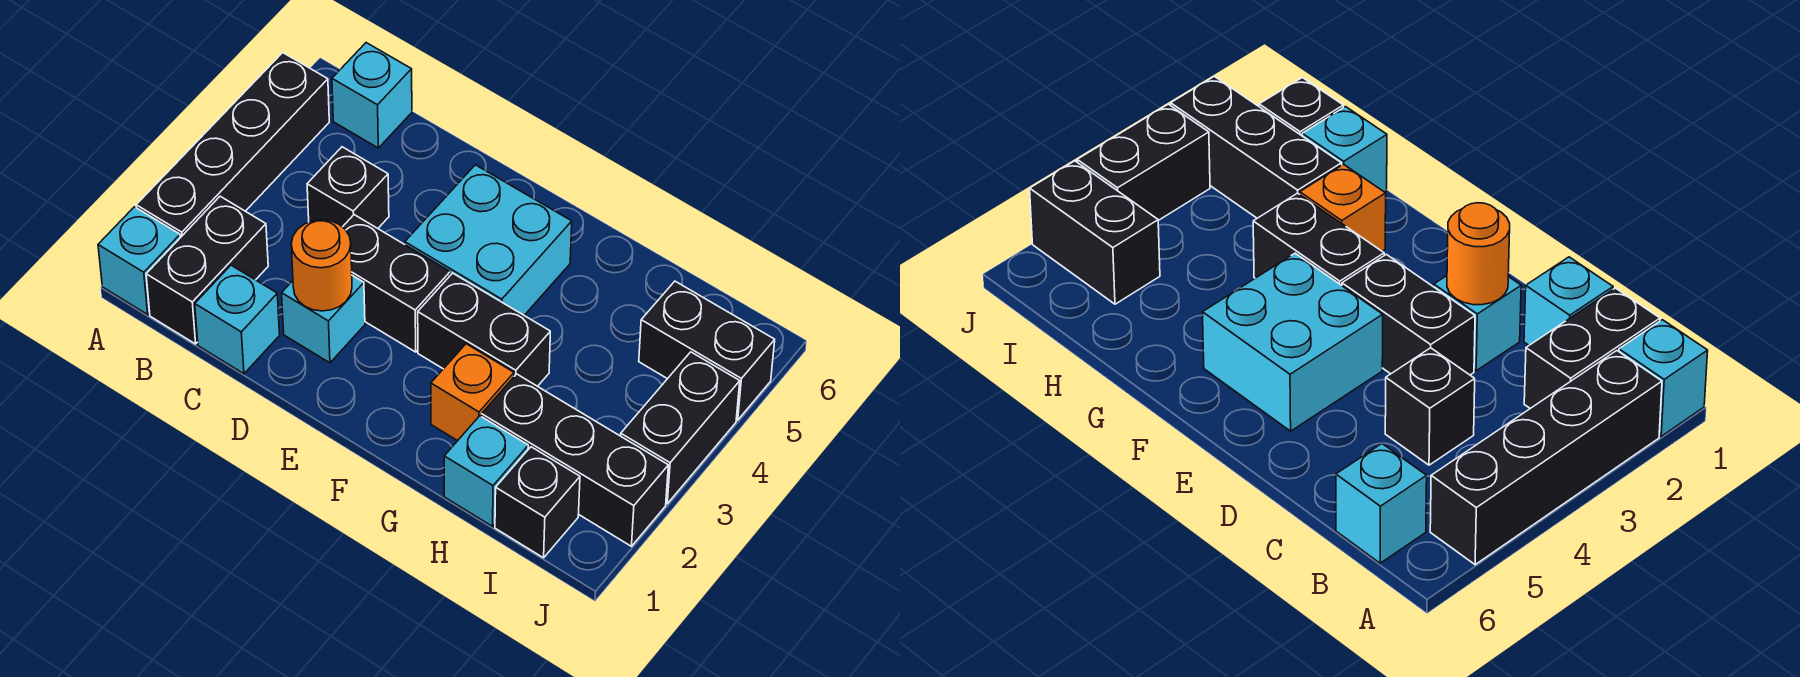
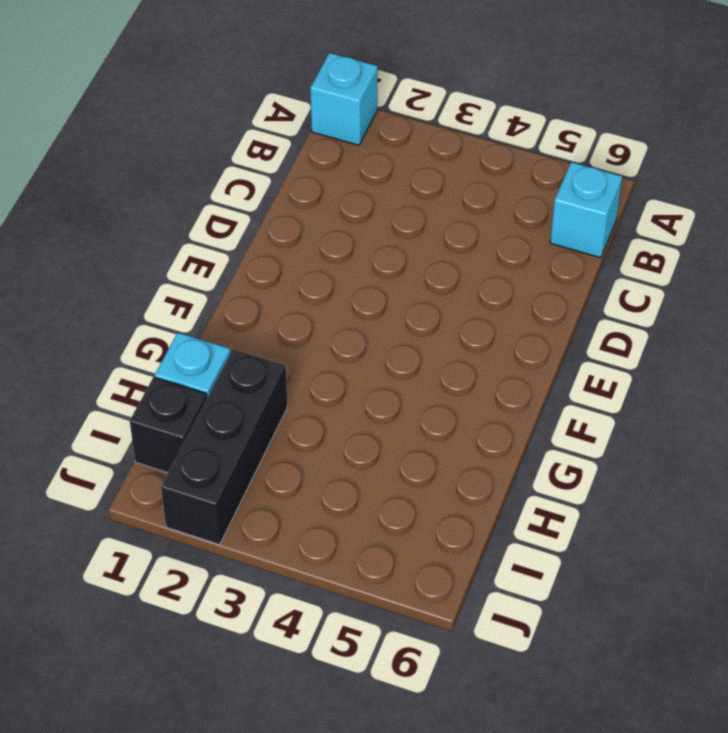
none -> black 1x4 brick [136,53,329,238]
none -> black 1x2 brick [146,196,268,344]
none -> cyan 1x1 brick [195,265,280,374]

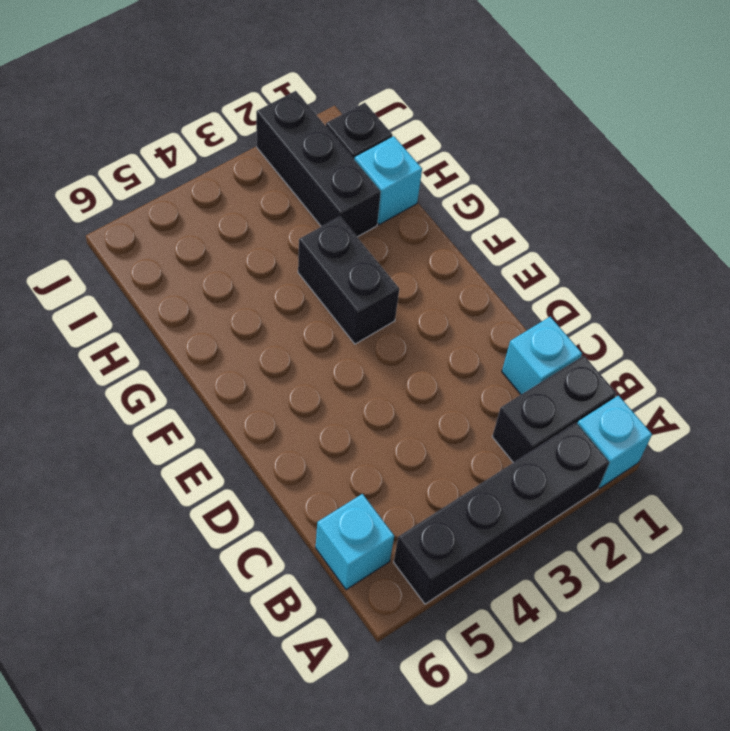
none -> black 1x1 brick [307,147,389,228]
none -> cyan 1x1 brick [282,276,365,363]
none -> black 1x2 brick [343,215,450,352]

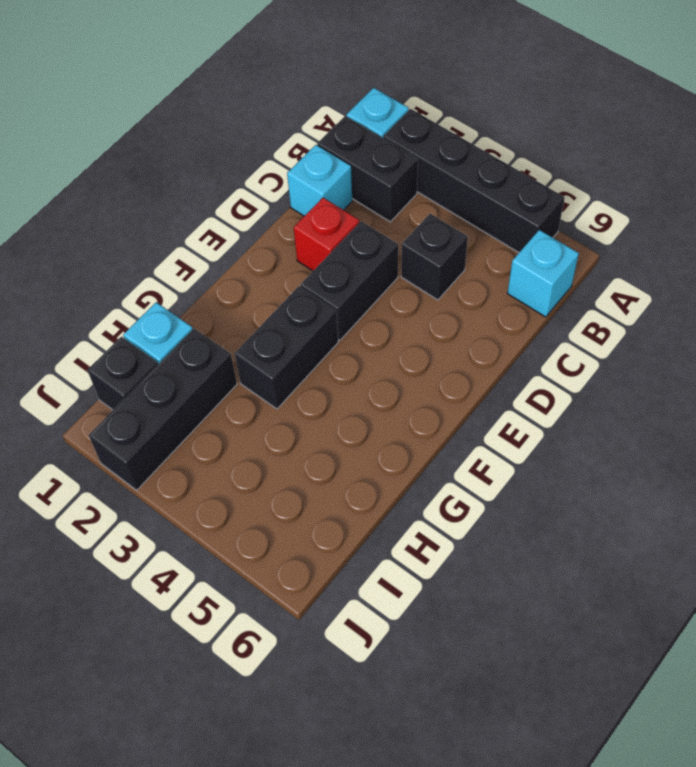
red 1x1 brick [294,198,359,271] -> cyan 1x1 brick [282,276,365,363]
none -> cyan 2x2 brick [405,165,572,315]
none -> orange 1x1 brick [431,344,514,441]
none -> black 1x2 brick [639,281,775,420]

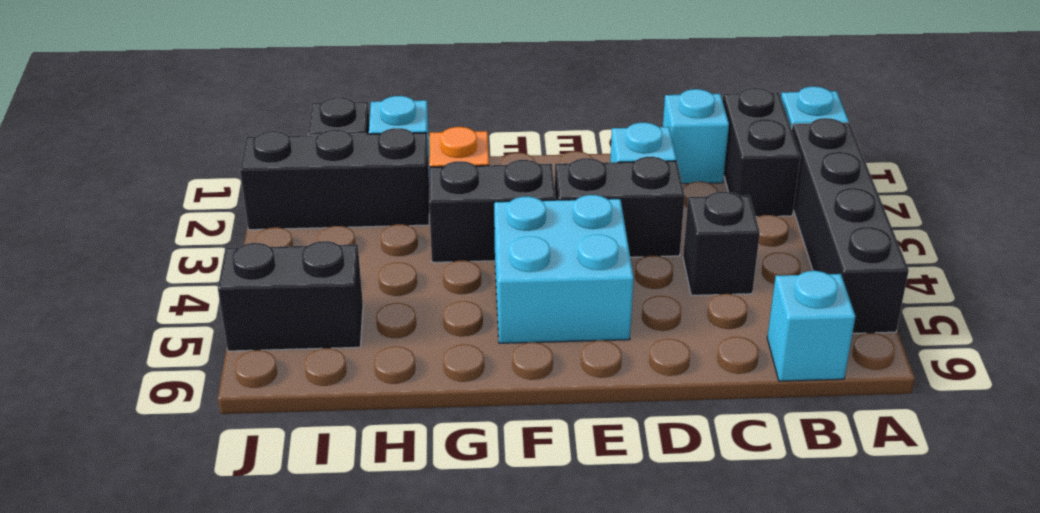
none -> black 1x2 brick [621,352,740,504]
none -> orange 1x1 round brick [291,220,352,311]

